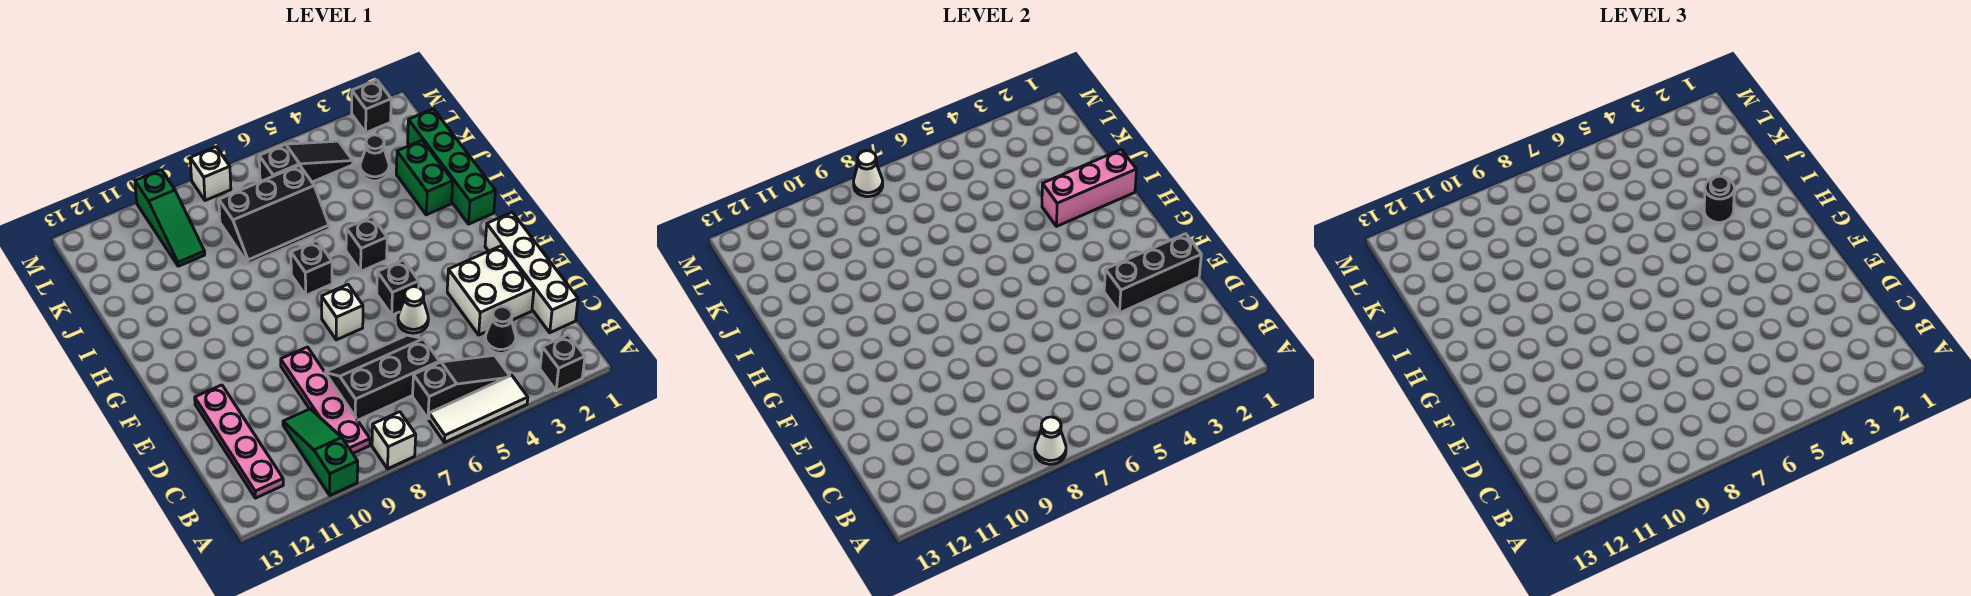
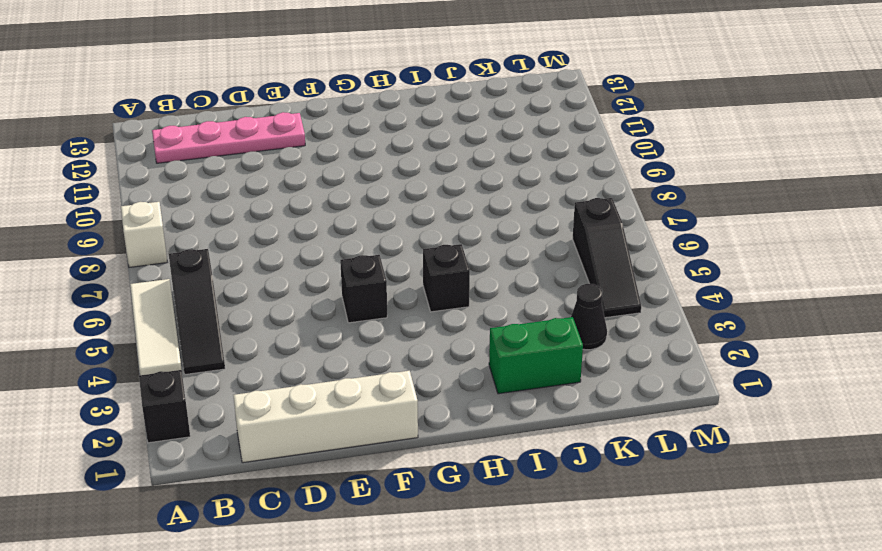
none -> green 1x3 slope [283,409,358,495]
none -> pink 1x4 plate [281,347,370,453]
none -> black 1x1 cone [485,307,516,353]

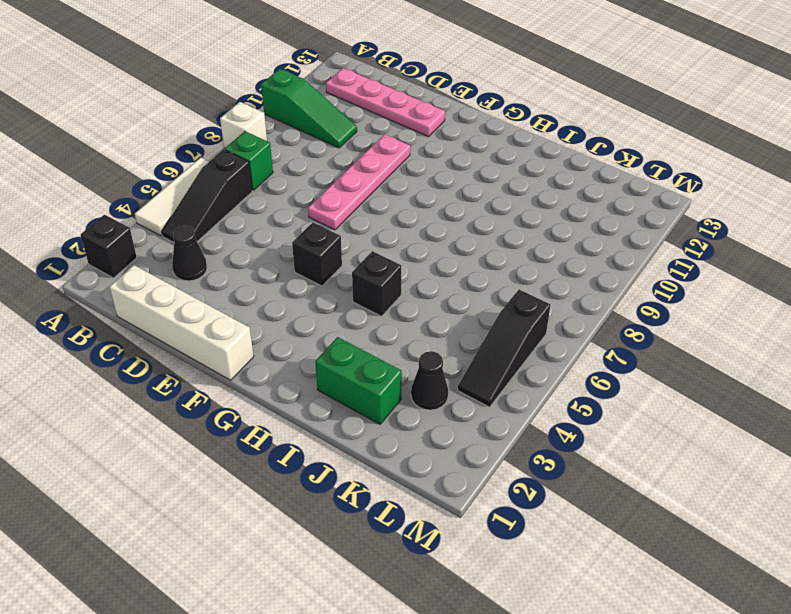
green 1x1 brick [225,131,273,190] -> none
pink 1x4 plate [308,134,410,230] -> pink 1x4 plate turned to [281,347,370,453]
none -> black 2x3 slope [325,335,440,420]
none -> white 2x2 brick [447,246,534,335]
none -> white 1x1 cone [398,287,428,333]

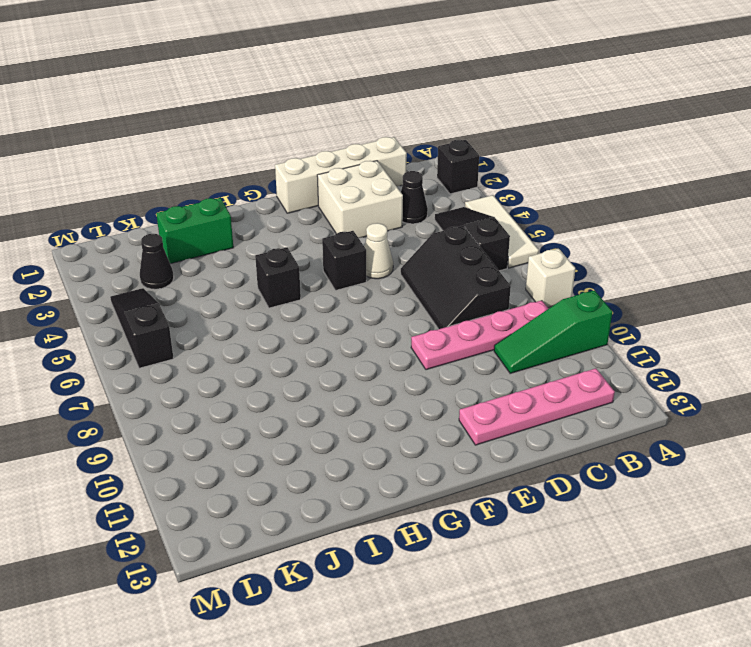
none -> white 1x1 brick [322,285,363,340]
none -> green 1x4 brick [408,109,495,224]
none -> black 1x1 brick [291,241,332,295]

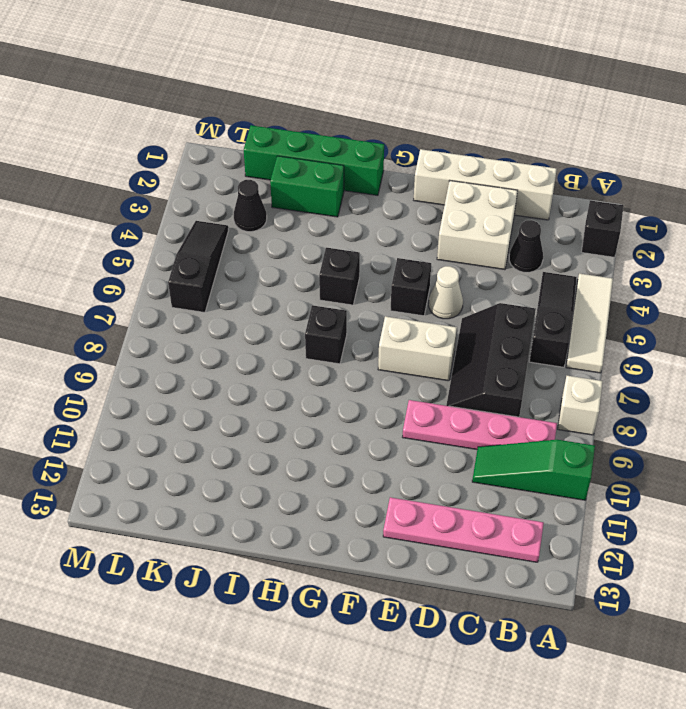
white 1x2 brick [378,316,457,381] -> white 1x1 brick [322,285,363,340]
none -> black 2x3 slope [219,165,329,264]
none -> green 1x3 slope [135,170,205,266]
none -> black 1x1 brick [352,80,391,133]

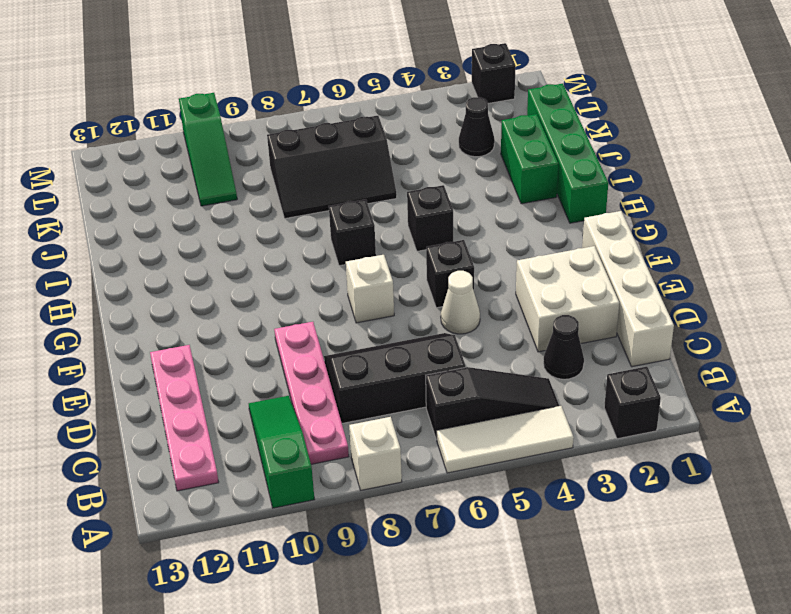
none -> black 1x3 slope [259,141,353,182]
none -> white 1x1 brick [190,147,231,201]
none -> white 1x1 cone [1035,417,1066,464]

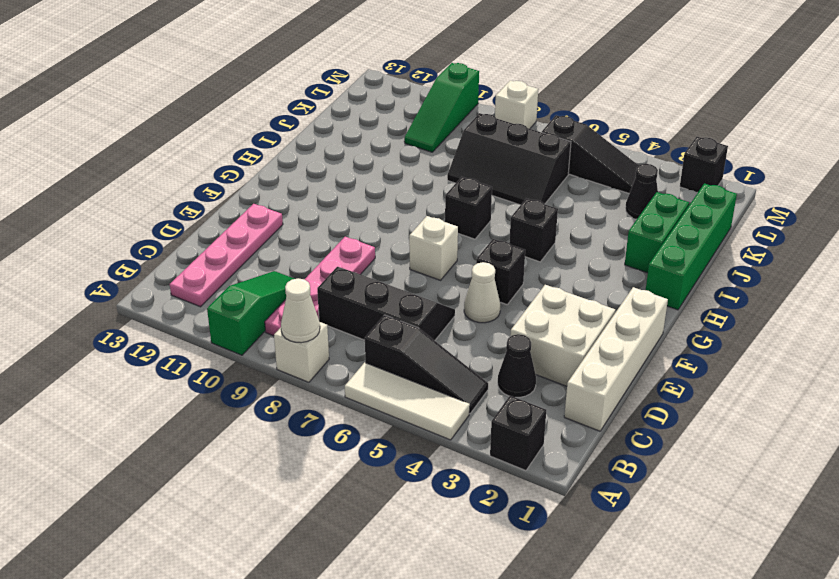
none -> black 1x3 brick [1104,234,1201,313]
none -> pink 1x3 brick [1042,149,1137,226]
none -> white 1x1 cone [854,151,883,197]

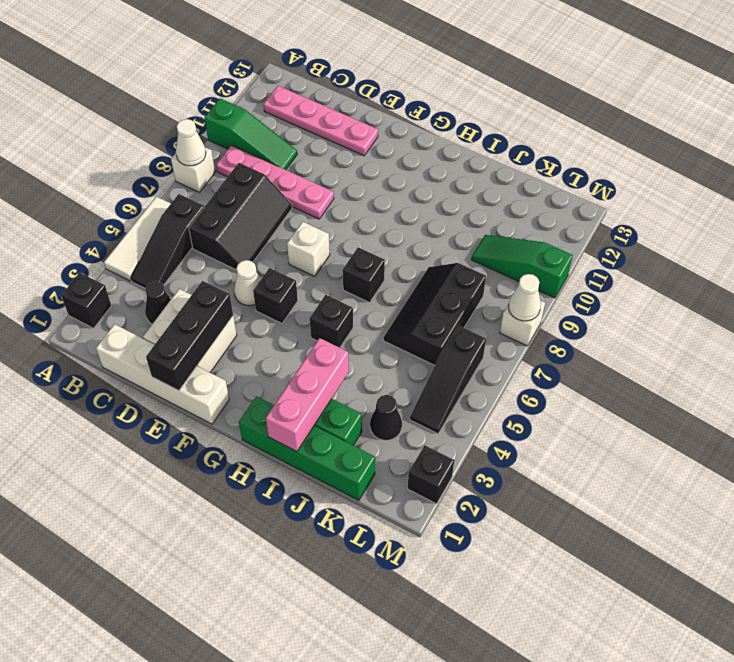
none -> black 1x1 round brick [1704,176,1734,222]

